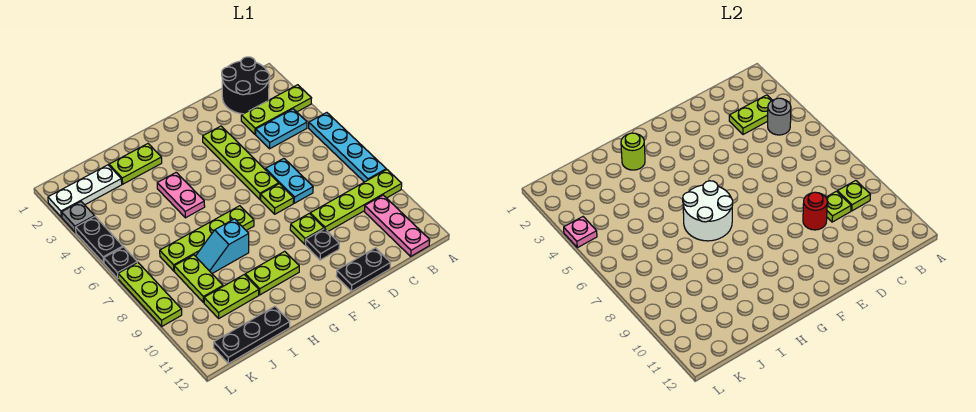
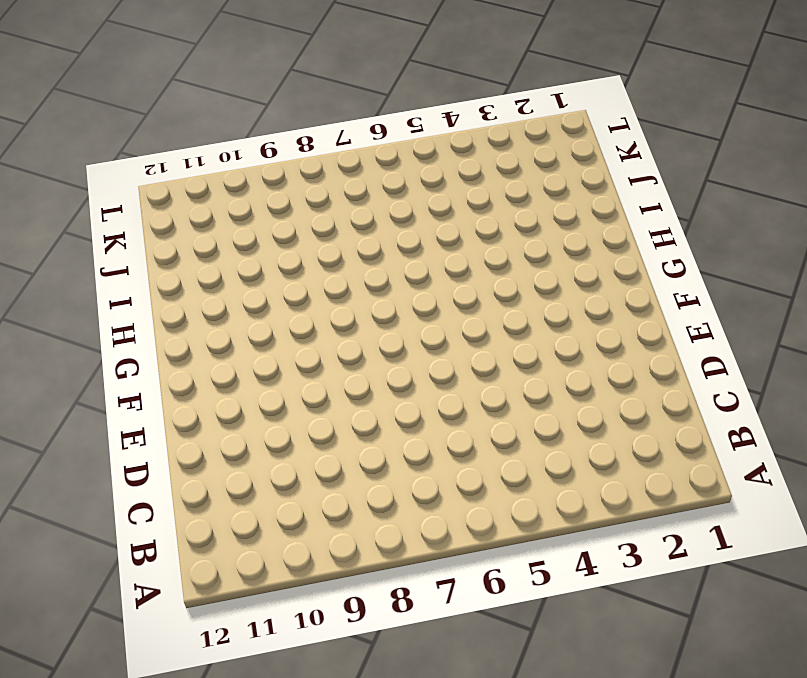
none -> lime 1x3 plate [241,85,312,135]
none -> cyan 1x4 plate [309,113,386,182]
none -> lime 1x4 plate [310,170,402,231]
none -> black 2x2 round brick [222,57,270,114]

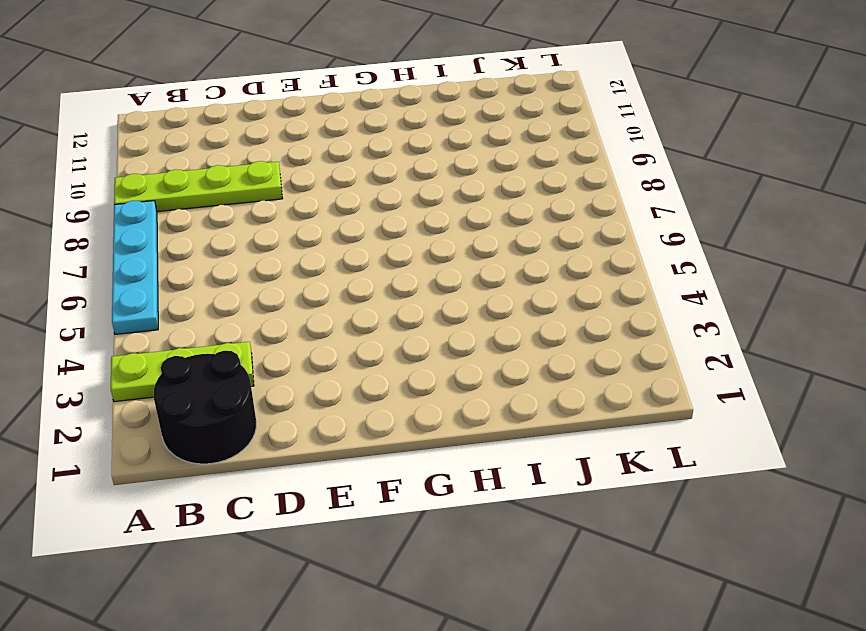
none -> cyan 1x2 plate [256,109,307,149]
none -> pink 1x3 plate [364,195,430,256]
none -> cyan 1x2 plate [266,158,313,203]
none -> black 1x2 plate [336,248,390,291]

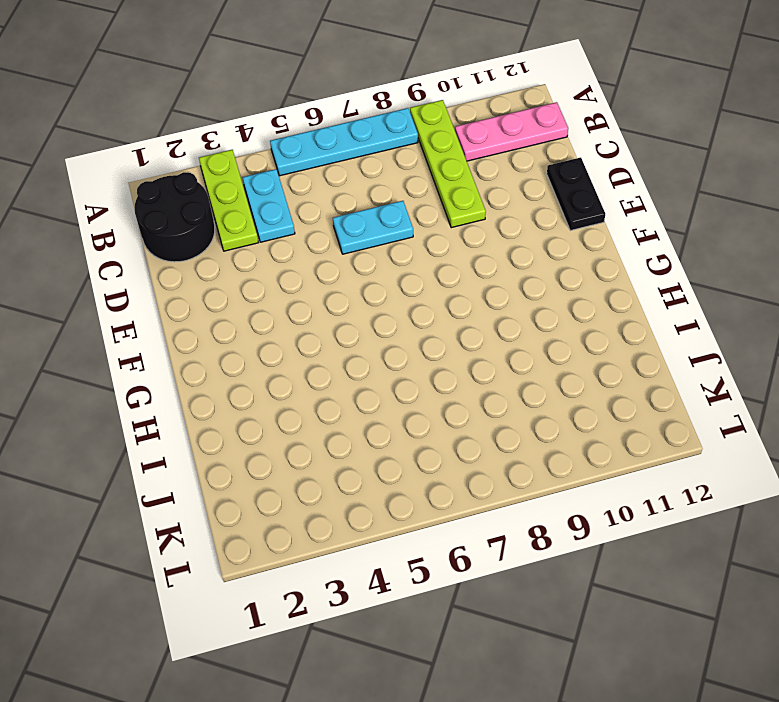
none -> lime 1x4 plate [203,126,279,199]
none -> lime 1x1 plate [261,184,294,214]
none -> lime 1x1 plate [290,213,324,244]
none -> black 1x1 plate [306,229,339,260]

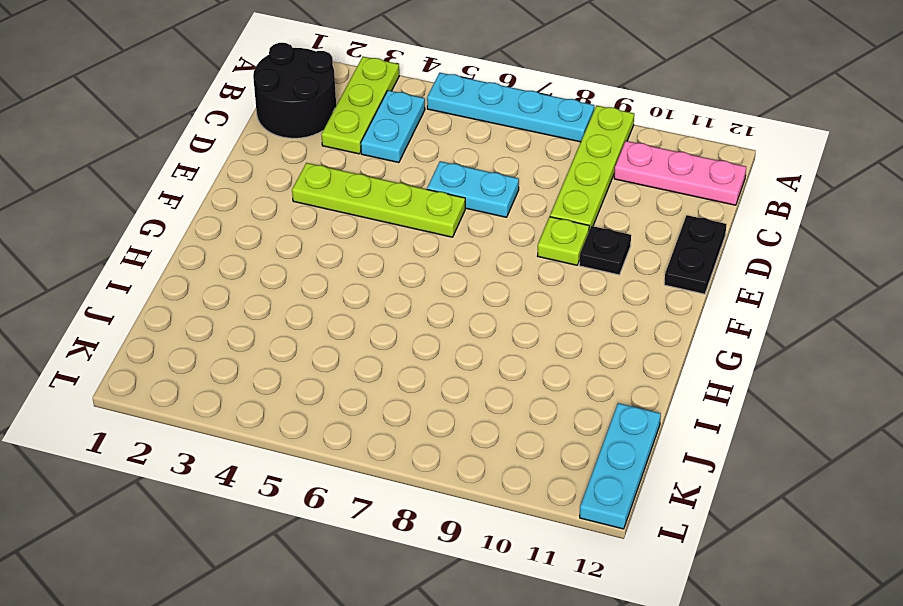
cyan 1x3 plate [580,403,661,529] -> black 1x3 plate [214,306,290,364]
none -> lime 1x1 plate [261,184,294,214]
none -> lime 1x4 plate [160,206,254,271]
none -> lime 1x2 plate [245,251,299,295]
none -> lime 1x2 plate [109,144,162,184]

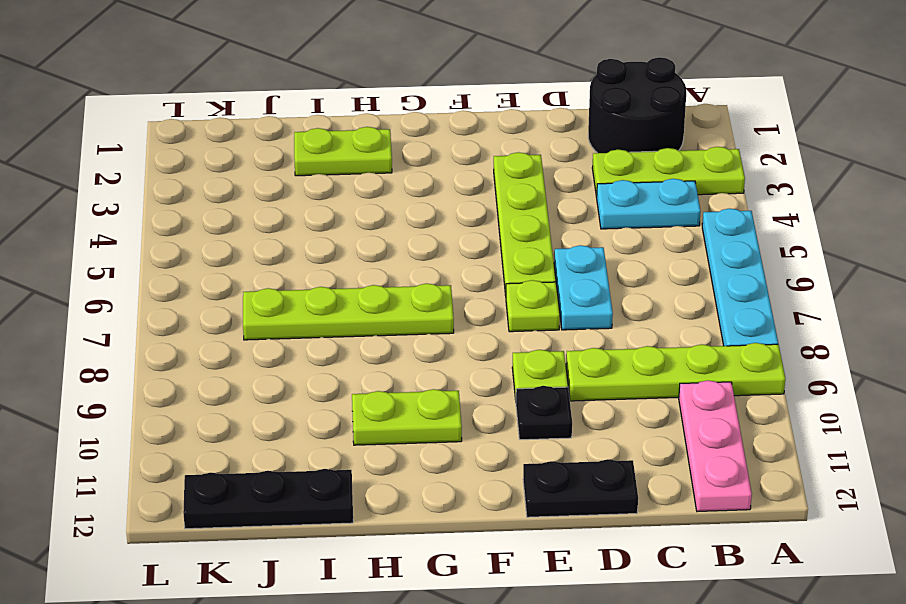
none -> pink 1x2 plate [157,172,205,218]
none -> cyan 1x2 slope [196,219,249,273]
none -> lime 1x2 plate [204,275,259,318]
none -> white 1x3 plate [48,165,122,217]

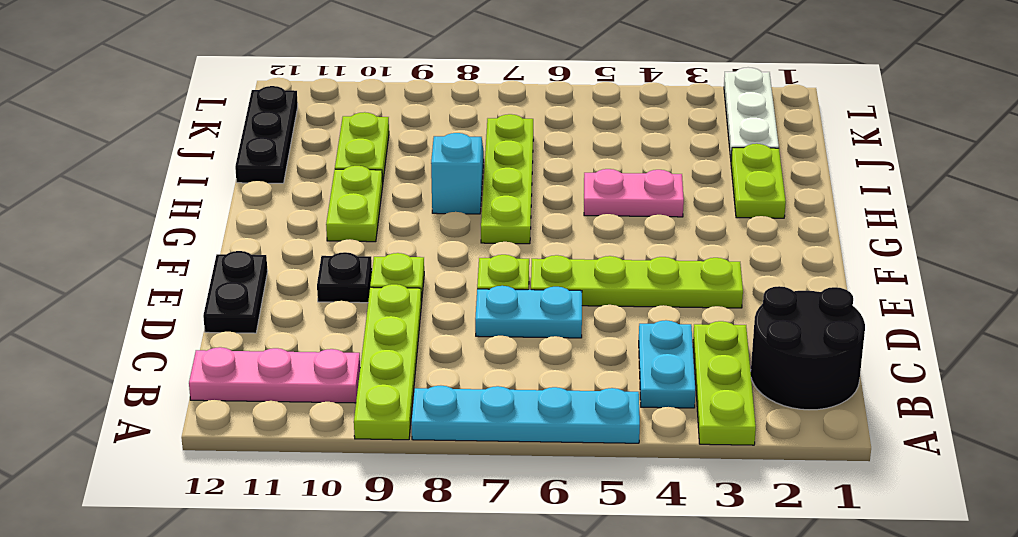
none -> lime 1x2 plate [174,255,223,302]
none -> grey 1x1 plate [62,202,95,232]
none -> black 1x2 plate [76,217,123,263]
none -> black 1x1 plate [104,247,137,278]

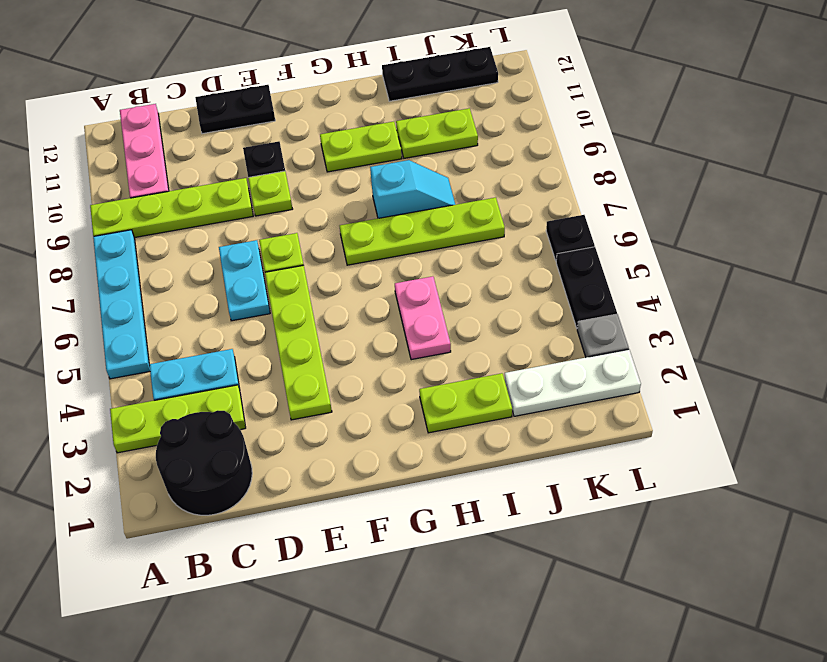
none -> lime 1x2 plate [174,255,223,302]
none -> lime 1x3 plate [118,262,182,326]
none -> lime 1x2 plate [729,95,772,135]
none -> grey 1x1 round brick [768,98,791,135]

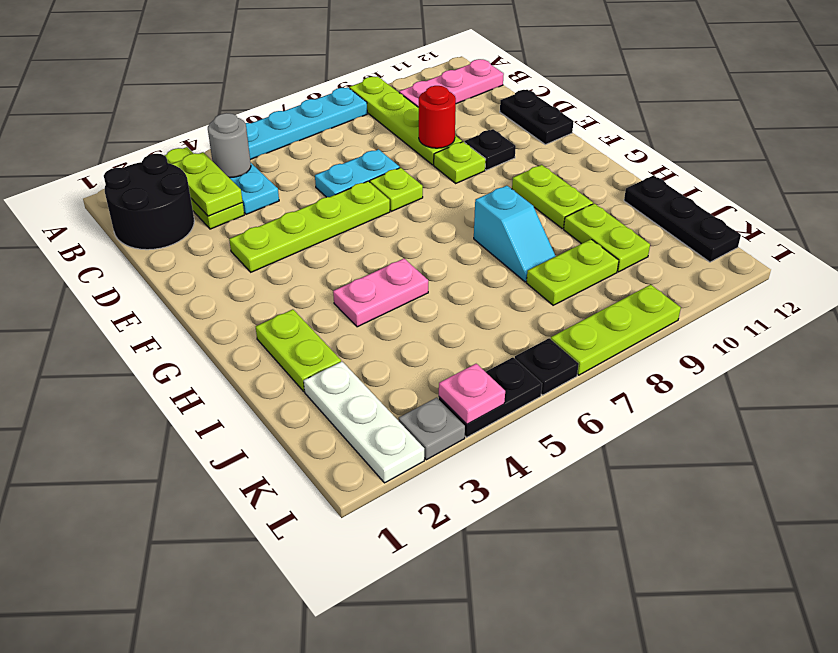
none -> lime 1x4 plate [160,206,254,271]
none -> lime 1x1 plate [837,180,870,211]
none -> lime 1x1 plate [826,191,851,222]
none -> white 2x2 round brick [683,181,733,241]

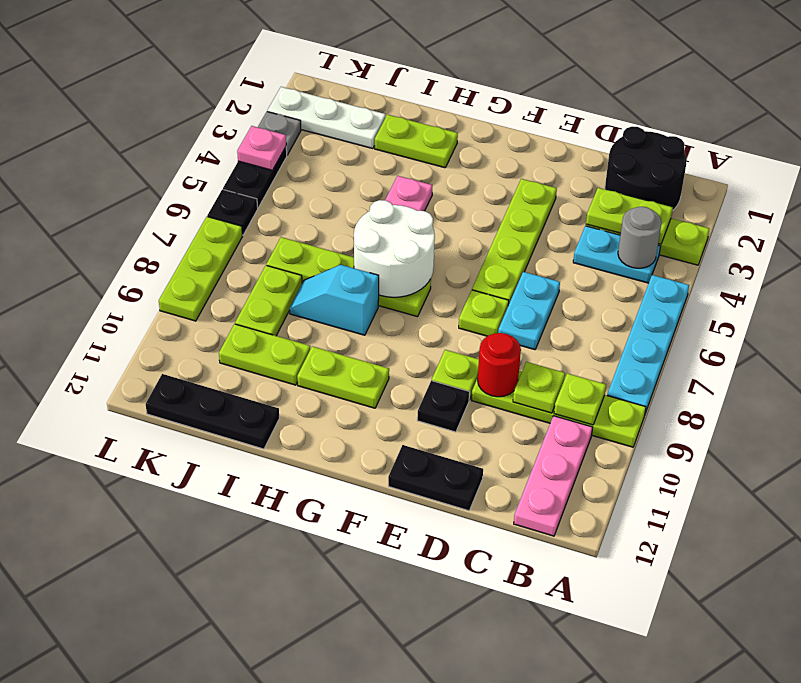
none -> lime 1x1 round brick [621,133,645,170]

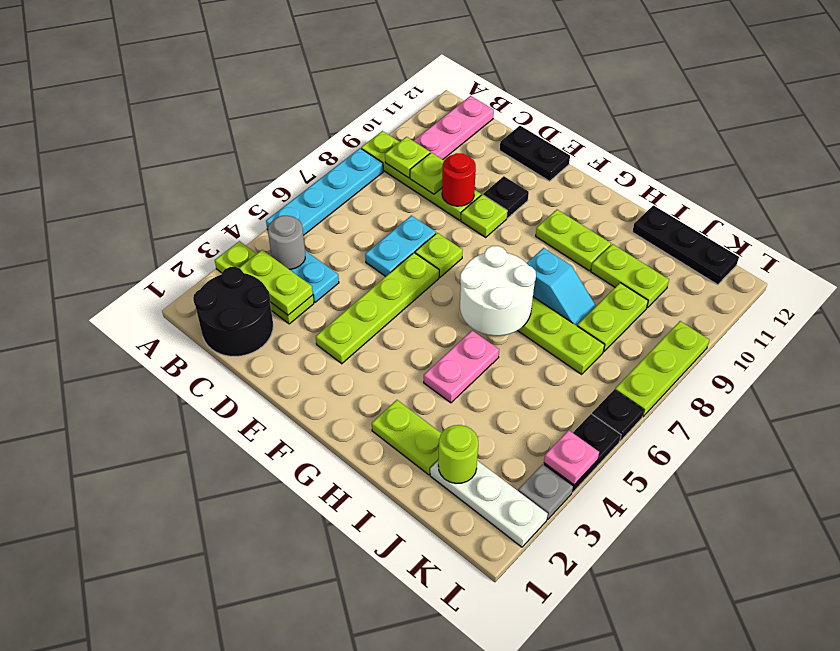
lime 1x1 round brick [438,425,478,484] -> lime 1x1 round brick moved to [621,133,645,170]

